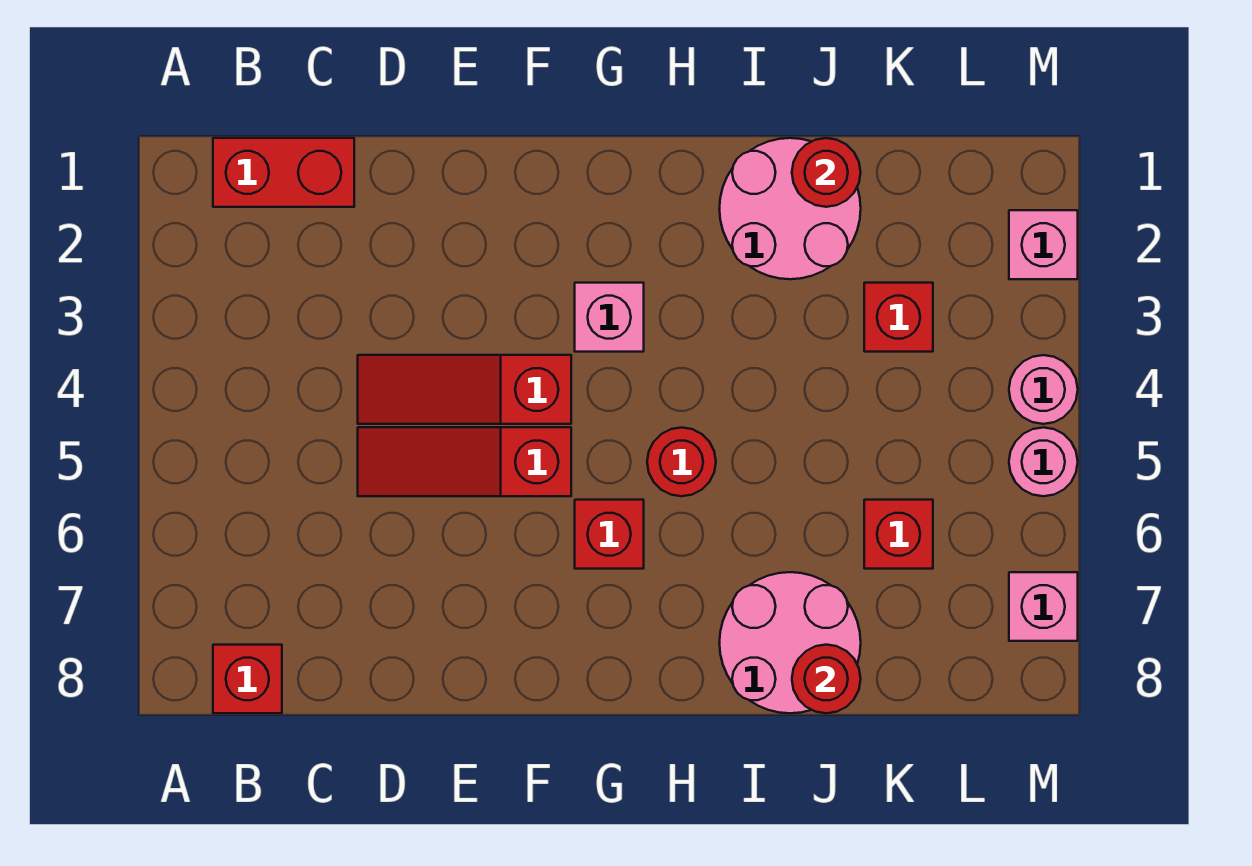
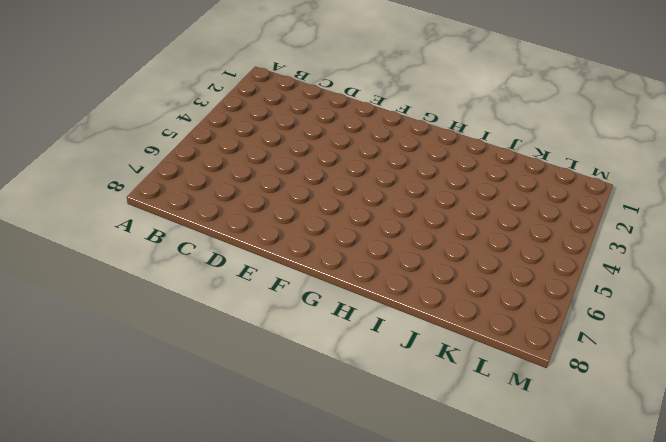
none -> red 1x2 brick [213,138,354,207]
none -> red 1x1 brick [213,645,282,713]
none -> red 1x3 slope [358,355,571,424]

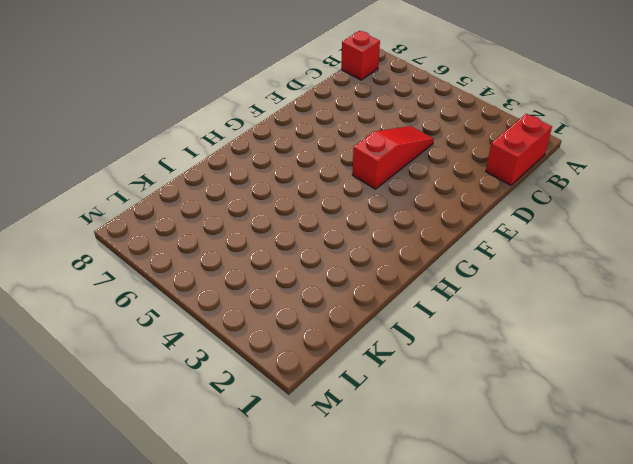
none -> red 1x3 slope [358,427,571,496]
none -> pink 1x1 brick [575,283,644,352]
none -> red 1x1 brick [575,500,644,569]

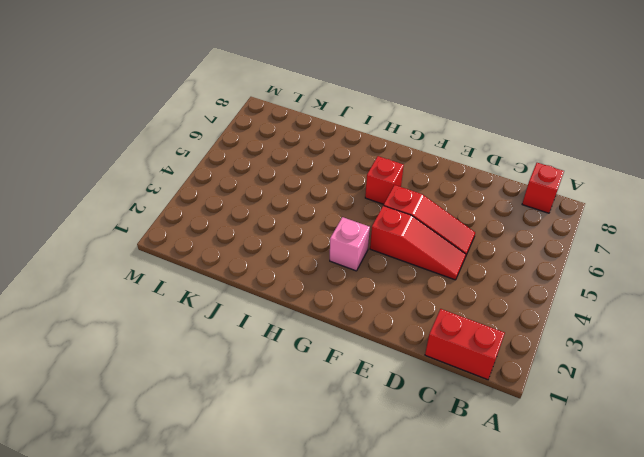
none -> red 1x1 round brick [647,428,716,496]
none -> pink 2x2 round brick [719,138,861,279]
none -> pink 2x2 round brick [719,572,861,713]

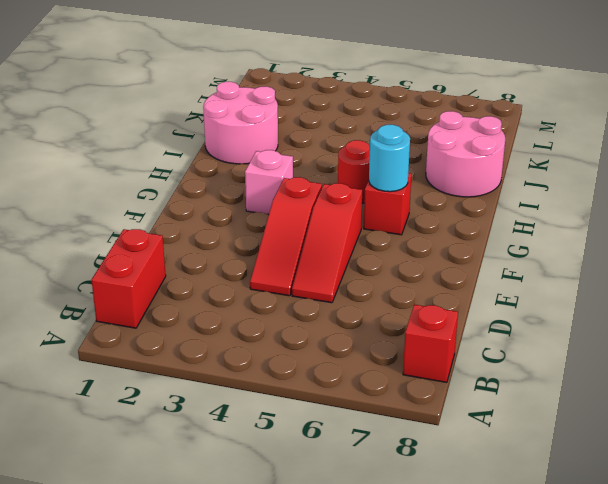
cyan 1x1 round brick [369,125,410,192] -> none
none -> red 1x1 brick [864,283,933,352]
none -> red 1x1 brick [864,500,933,569]
none -> pink 1x1 brick [1009,210,1078,279]

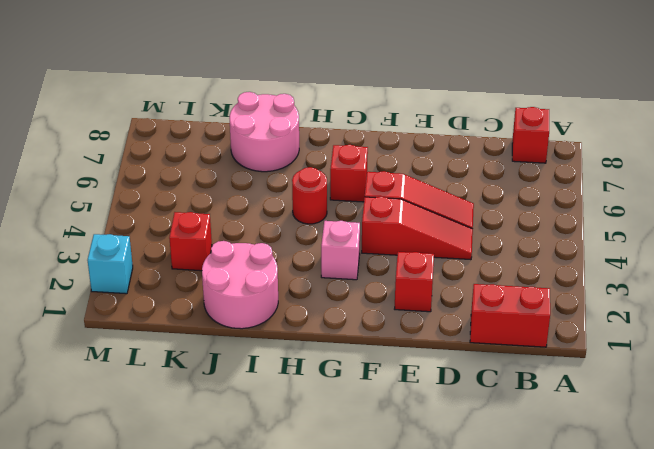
red 1x1 brick [395,252,434,312] -> red 1x1 brick moved to [864,500,933,569]
cyan 1x1 brick [87,234,133,294] -> pink 1x1 brick [1009,210,1078,279]
none -> pink 1x1 round brick [1009,355,1078,424]
none -> pink 1x1 round brick [1009,427,1078,496]
none -> pink 1x1 brick [1009,572,1078,641]

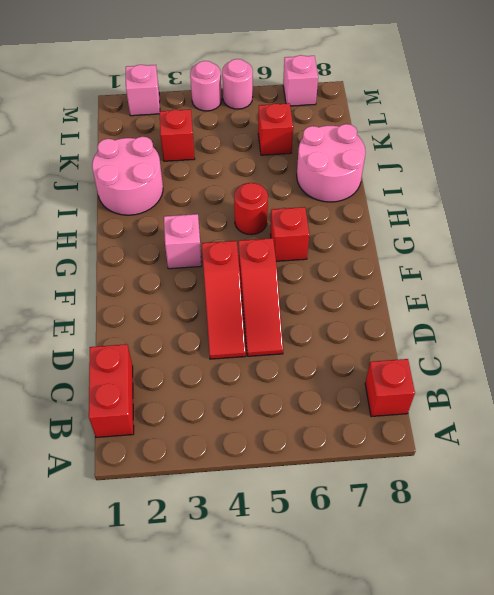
none -> red 1x1 round brick [792,138,861,207]
none -> red 1x1 round brick [792,645,861,713]

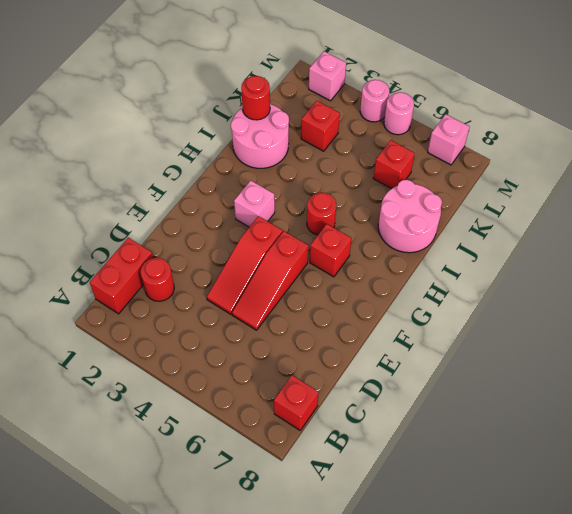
red 1x1 round brick [141,258,174,301] -> red 1x1 round brick moved to [792,645,861,713]

